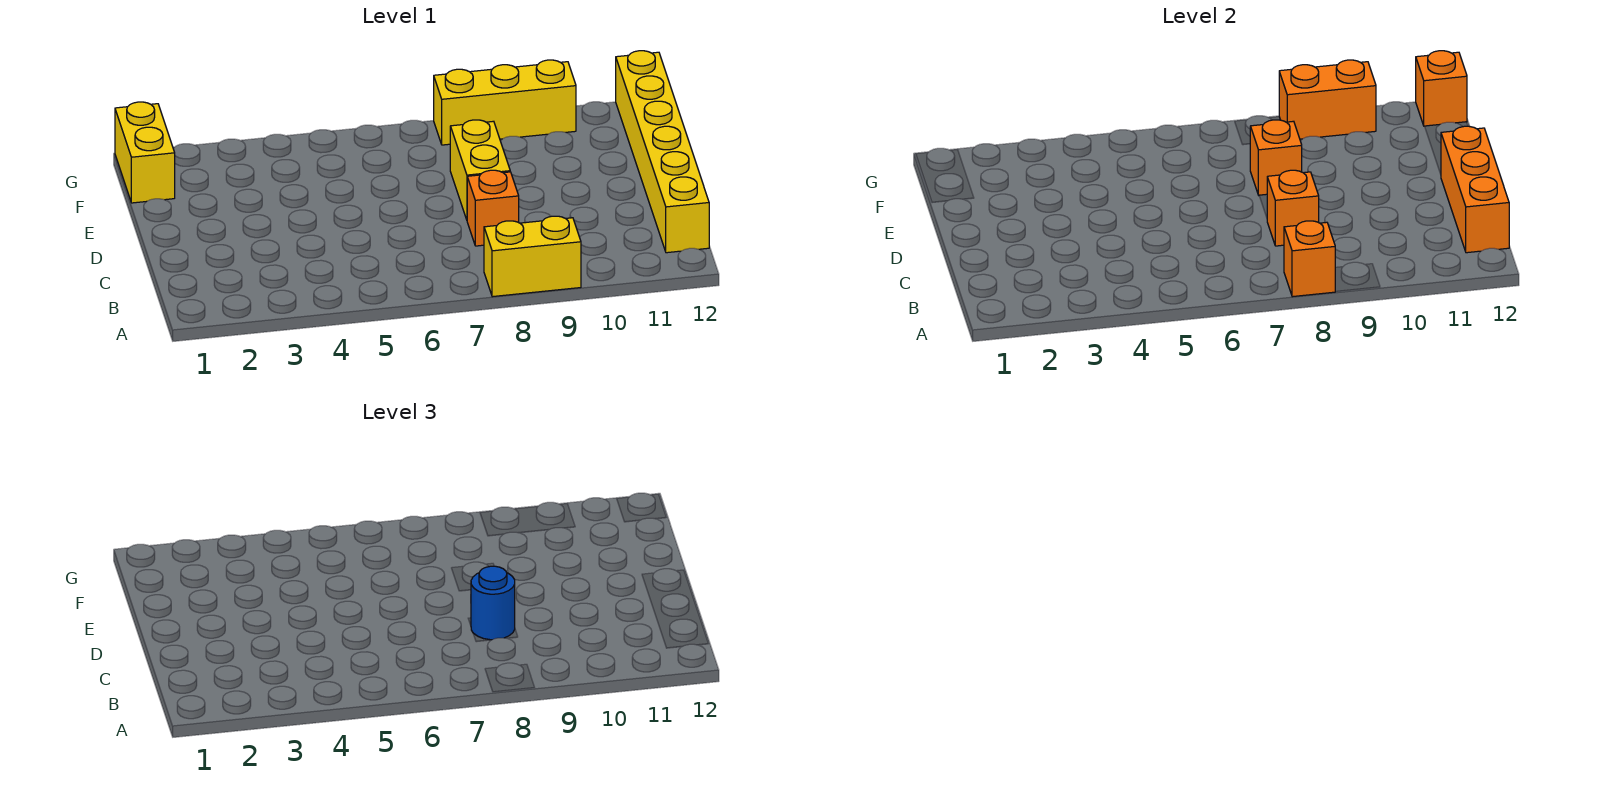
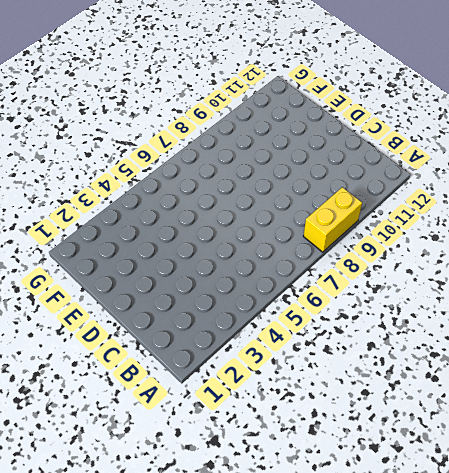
none -> yellow 1x6 brick [616,51,709,253]
none -> orange 1x1 brick [467,170,519,246]
none -> yellow 1x2 brick [450,120,510,220]

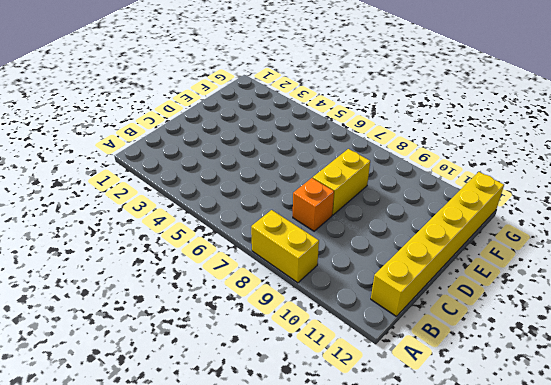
none -> yellow 1x2 brick [115,102,175,203]
none -> yellow 1x3 brick [434,60,576,145]
none -> orange 1x1 brick [1284,221,1336,297]

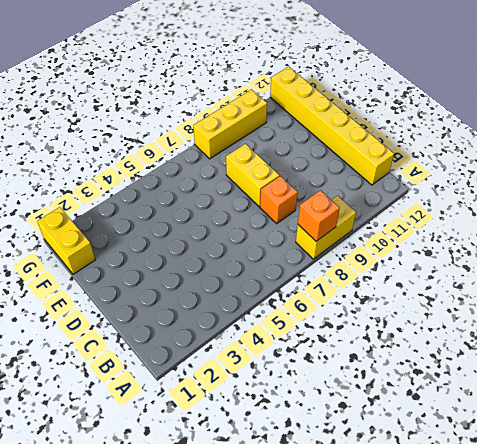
none -> orange 1x3 brick [1441,126,1509,253]
none -> orange 1x1 brick [1267,170,1319,246]
none -> orange 1x1 brick [1250,120,1302,195]

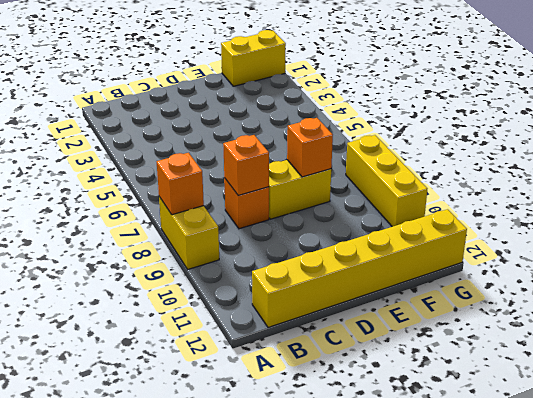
none -> orange 1x3 brick [1441,126,1509,253]
none -> orange 1x2 brick [1279,60,1376,139]
none -> orange 1x1 brick [1416,51,1467,126]

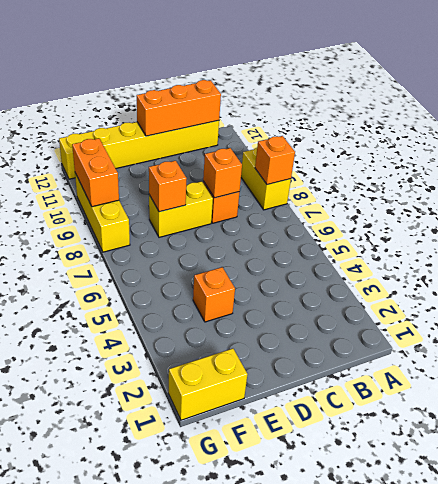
orange 1x1 brick [193,267,235,322] -> orange 1x1 brick moved to [1416,51,1467,126]
none -> blue 1x1 round brick [471,566,515,640]

